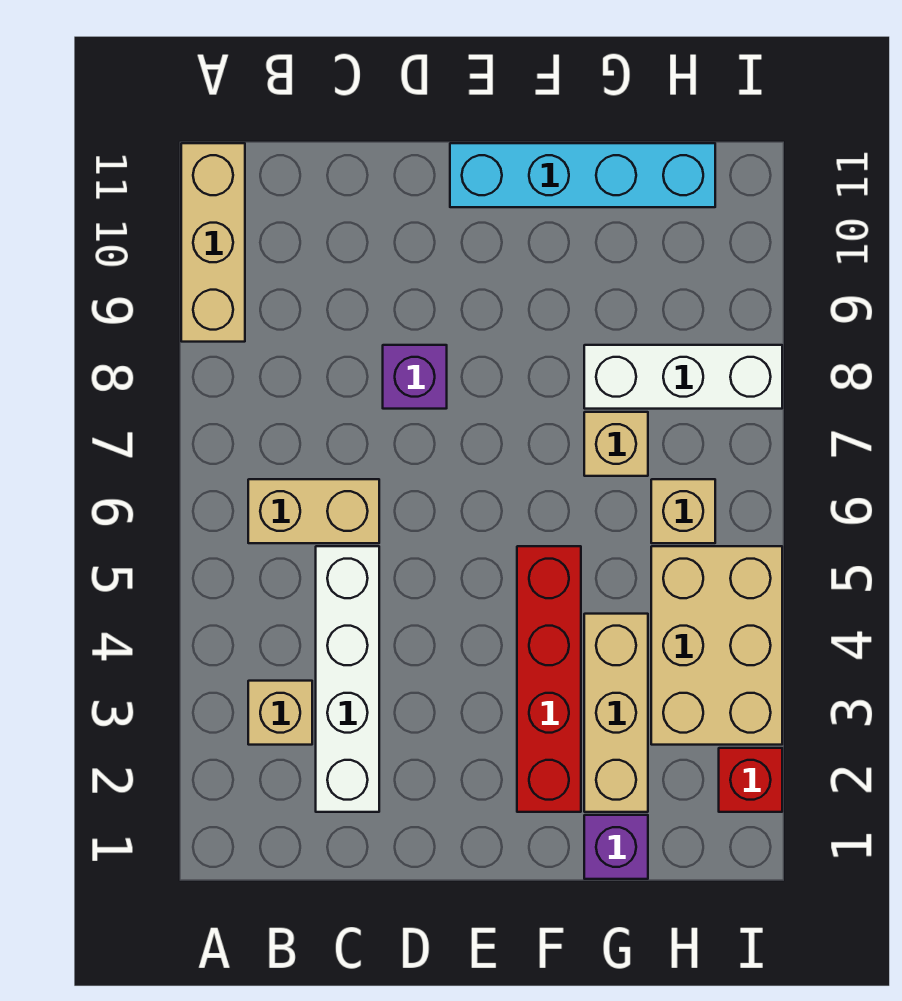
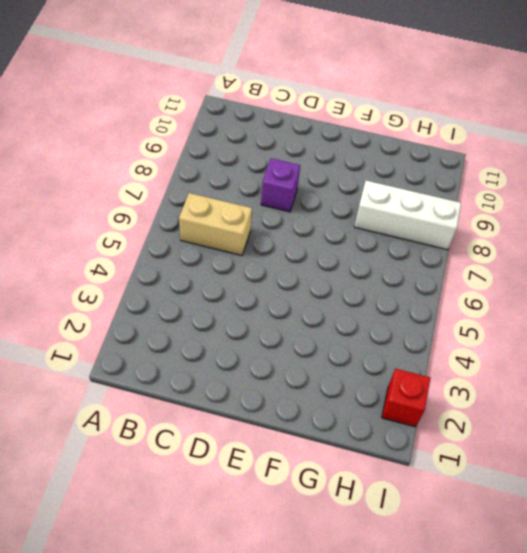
none -> tan 1x3 brick [181,143,245,342]
none -> tan 1x1 brick [248,681,312,745]
none -> white 1x4 brick [316,546,379,812]

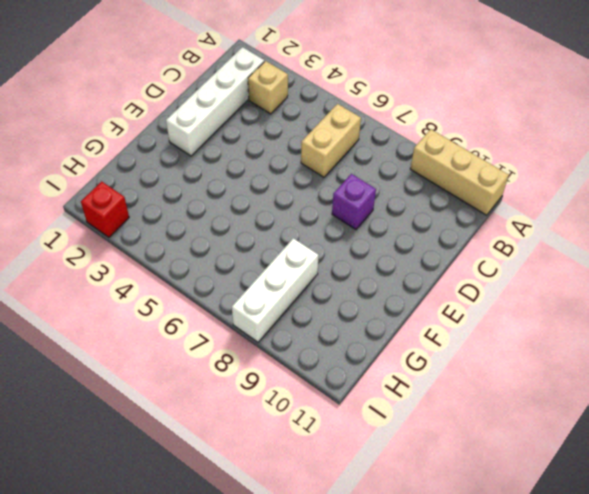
white 1x4 brick [166,47,264,156] -> white 1x4 brick turned to [316,546,379,812]
none -> cyan 1x4 brick [450,143,715,207]
none -> red 1x4 brick [517,546,581,812]
none -> purple 1x1 brick [584,815,648,879]

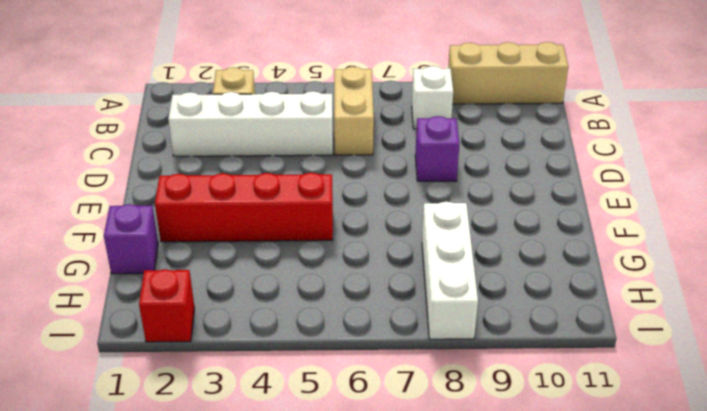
white 1x1 brick [412,66,453,129] -> none
none -> cyan 1x4 brick [450,143,715,207]
none -> tan 1x3 brick [584,614,648,812]
none -> tan 1x1 brick [584,412,648,476]

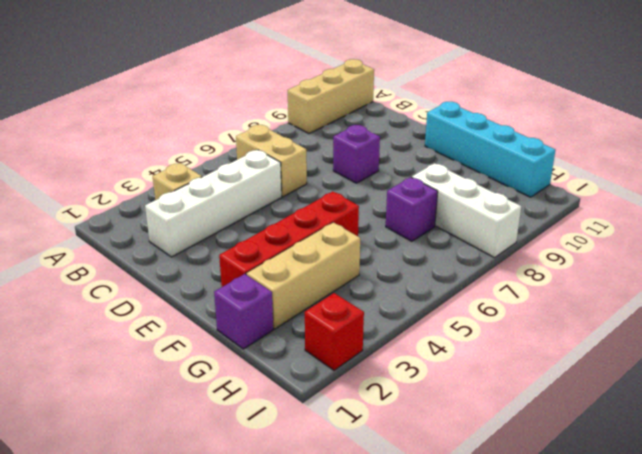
purple 1x1 brick [386,177,438,241] -> tan 1x1 brick [584,412,648,476]
none -> tan 2x3 brick [651,546,782,745]
none -> tan 1x1 brick [651,479,715,543]

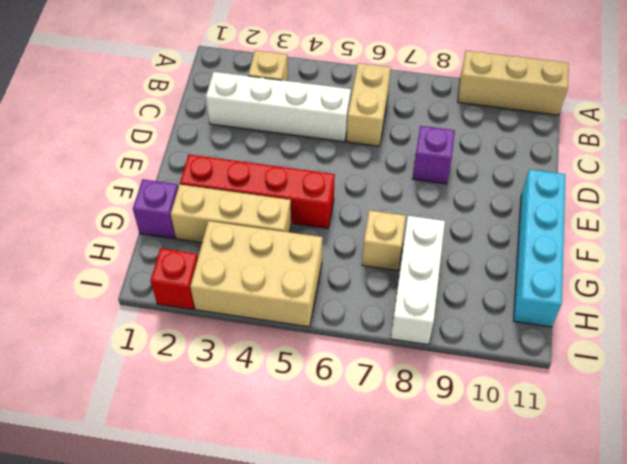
none -> tan 1x1 brick [651,479,715,543]

